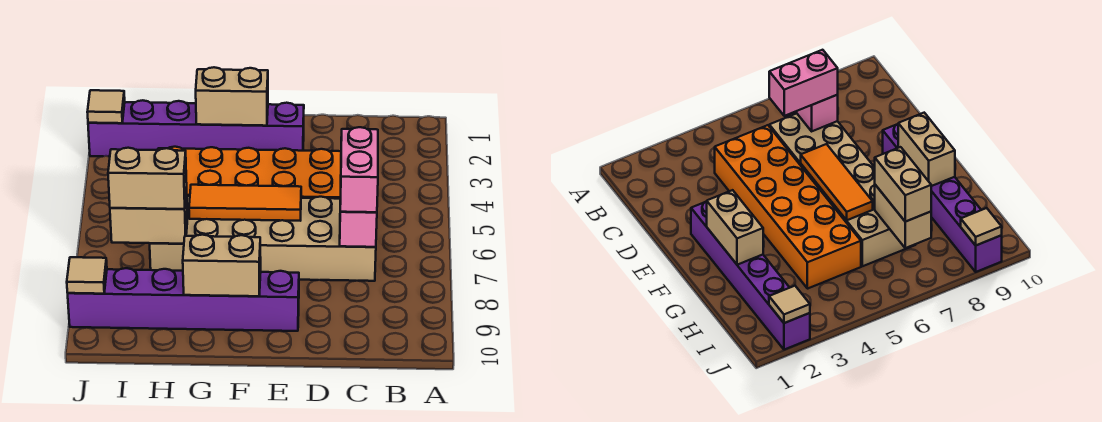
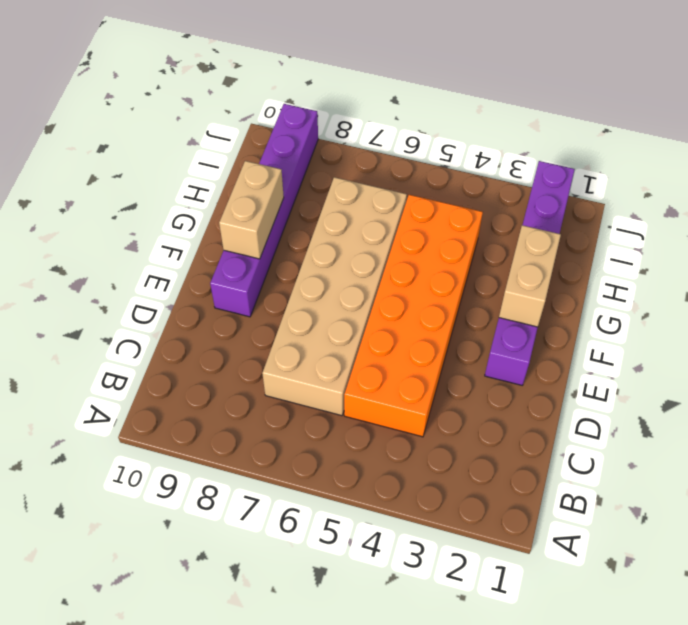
none -> pink 1x1 brick [340,197,377,247]
none -> orange 1x3 tile [189,185,301,221]
none -> tan 1x2 brick [110,187,187,244]

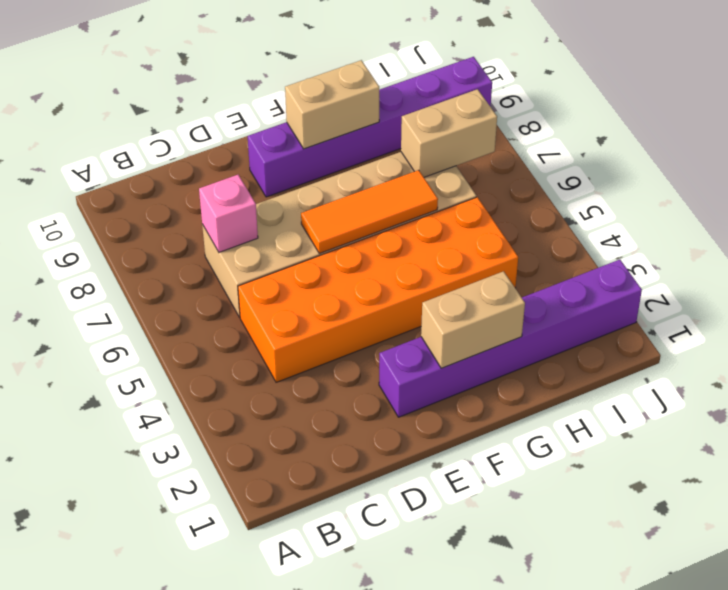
none -> tan 1x1 tile [87,90,125,123]
none -> tan 1x1 tile [67,257,107,294]
none -> pink 1x2 brick [340,127,378,212]

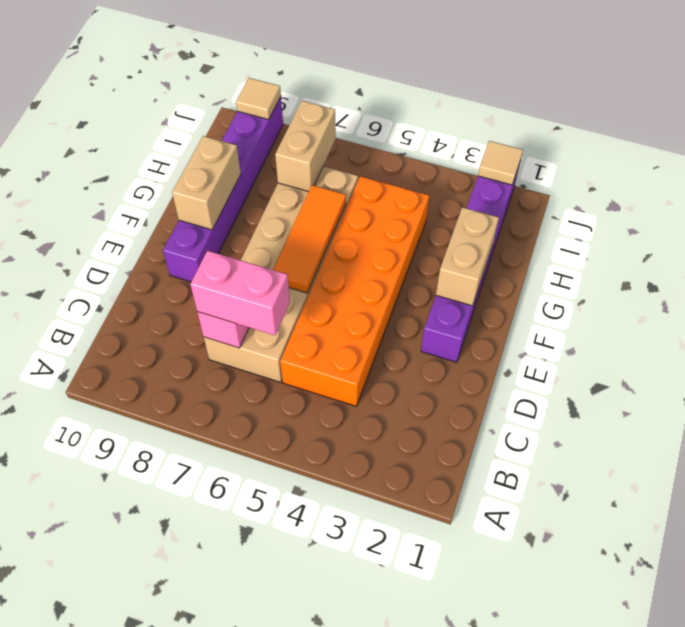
none -> tan 1x2 brick [108,148,187,209]

